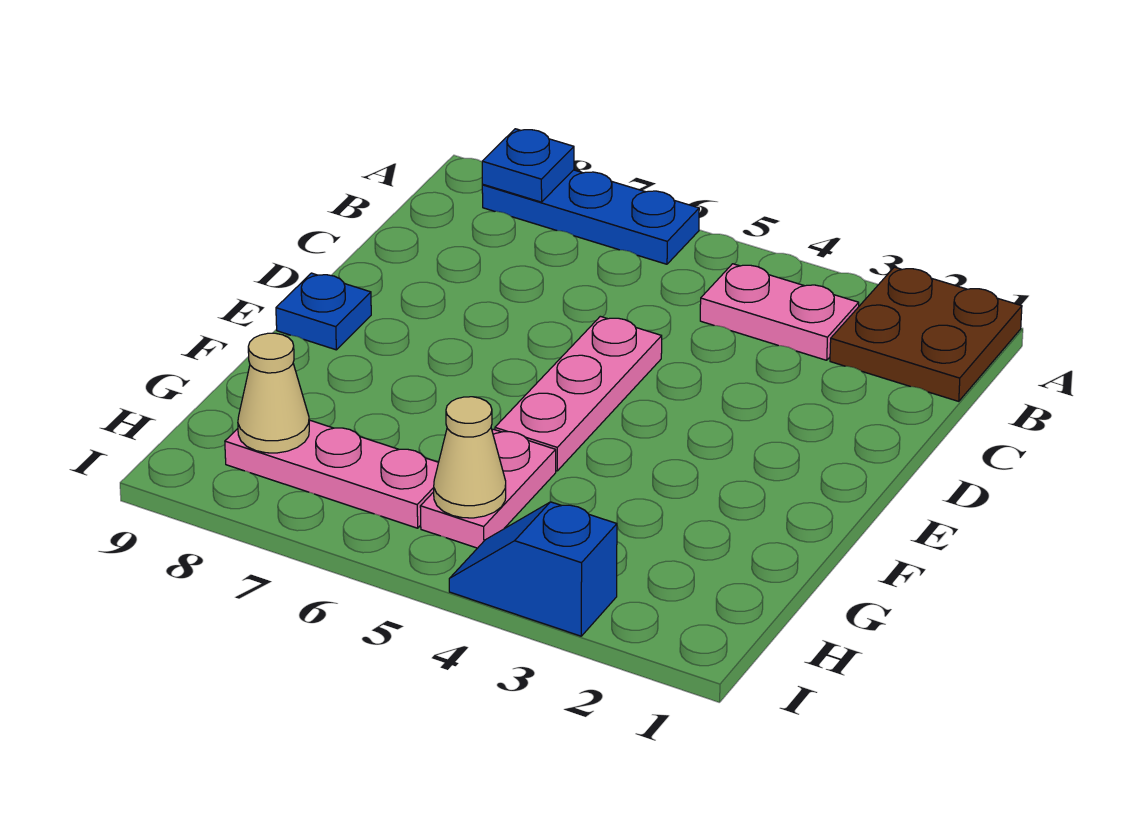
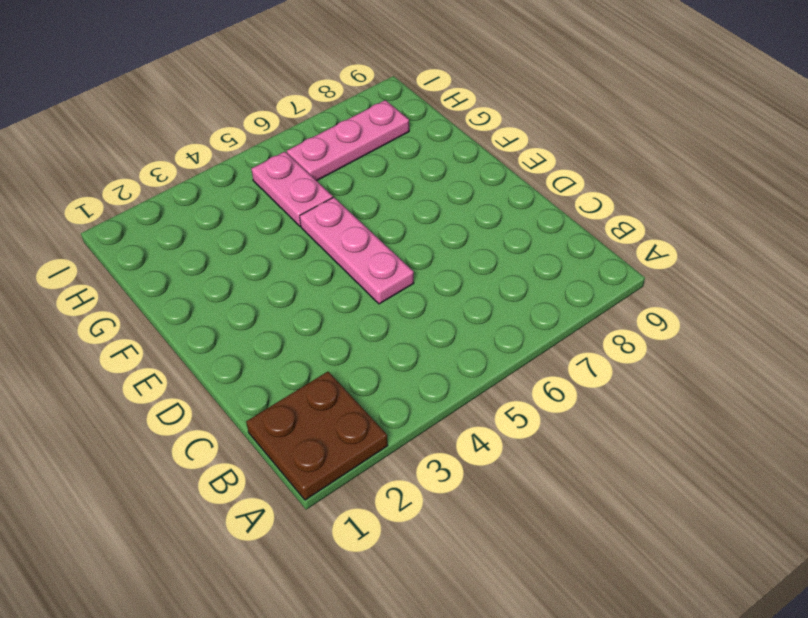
none -> blue 1x3 plate [482,170,699,264]
none -> pink 1x2 plate [700,264,859,360]

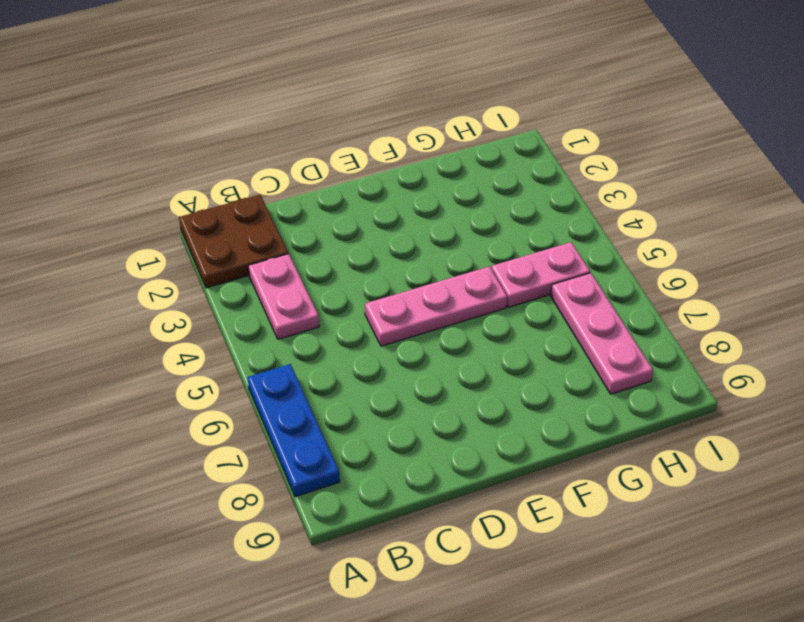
none -> blue 1x1 plate [276,273,371,350]
none -> blue 1x2 slope [449,502,617,636]

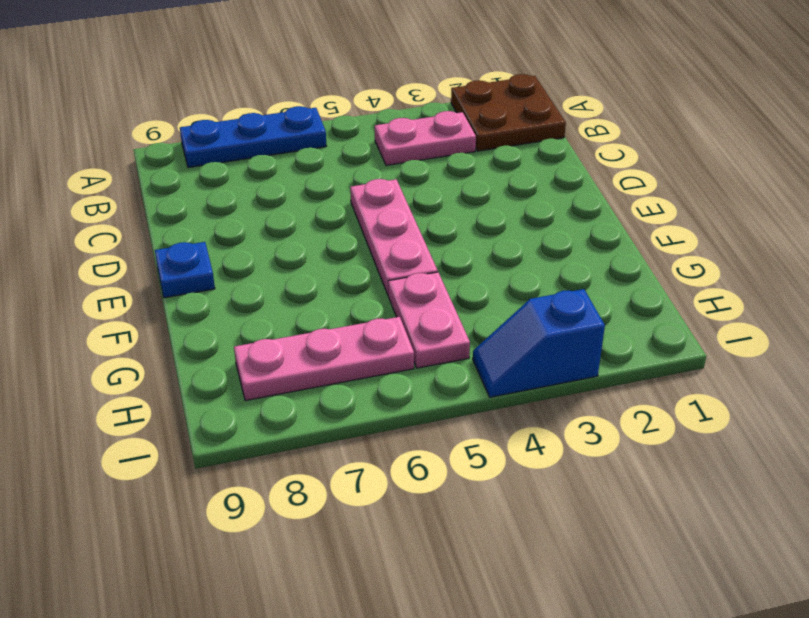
none -> blue 1x1 plate [482,129,574,202]
none -> tan 1x1 cone [434,397,506,518]

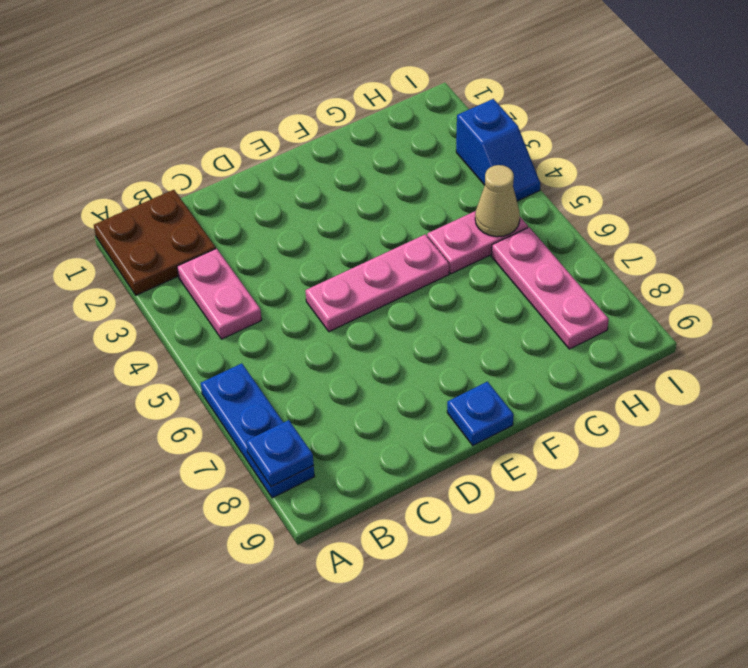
none -> tan 1x1 cone [238,333,309,453]

